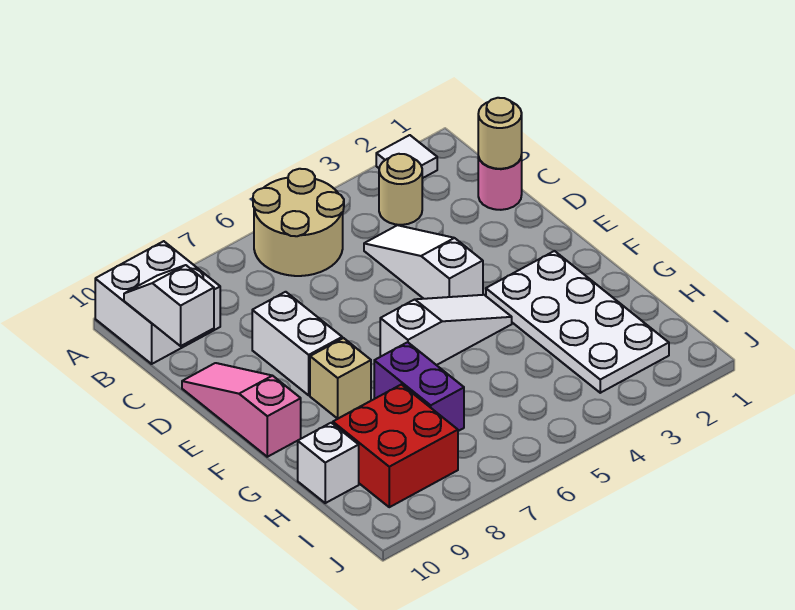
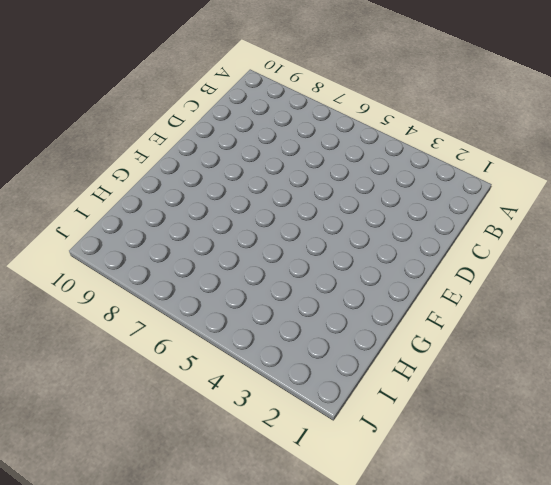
none -> white 1x1 tile [376,135,437,178]
none -> tan 2x2 round brick [253,169,344,276]
none -> white 2x2 brick [95,241,220,364]

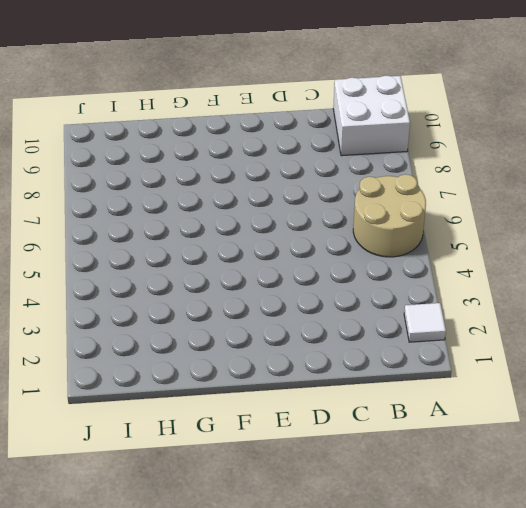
none -> tan 1x1 round brick [379,154,422,225]
none -> pink 1x1 round brick [478,155,522,210]
none -> white 1x3 slope [364,225,483,299]

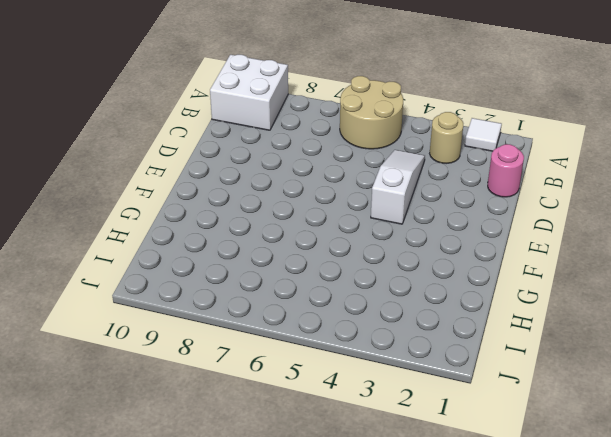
none -> white 1x2 brick [252,292,342,395]
none -> pink 1x3 slope [182,363,301,457]
none -> white 2x4 plate [486,251,669,393]

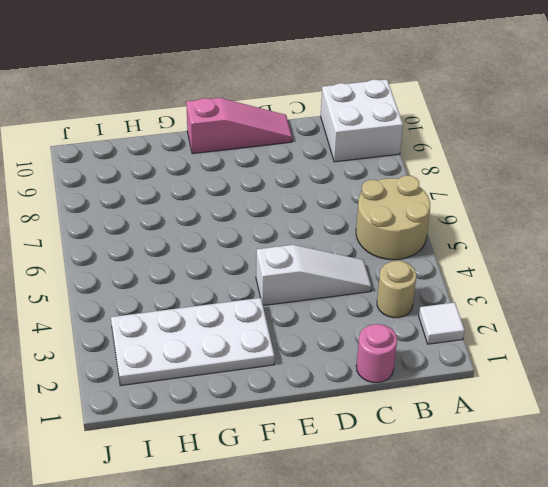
none -> white 1x2 brick [252,292,342,395]
none -> white 1x3 slope [380,295,512,365]
none -> tan 1x1 brick [310,338,371,418]

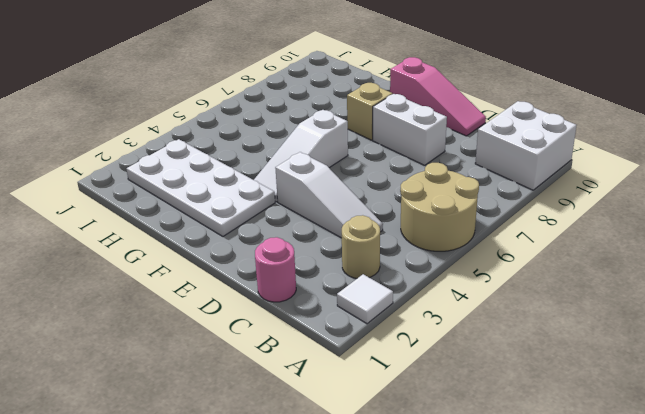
none -> purple 1x2 brick [374,342,464,431]
none -> red 2x2 brick [333,384,458,507]
none -> white 1x1 brick [298,423,359,503]

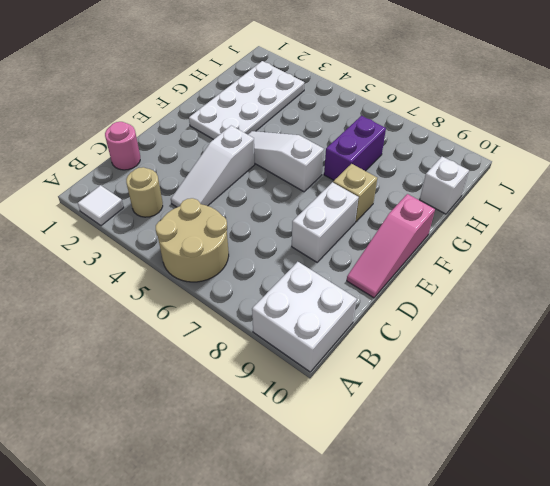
none -> red 2x2 brick [333,384,458,507]
none -> white 1x2 slope [124,265,214,346]
none -> tan 1x1 round brick [478,98,522,169]

